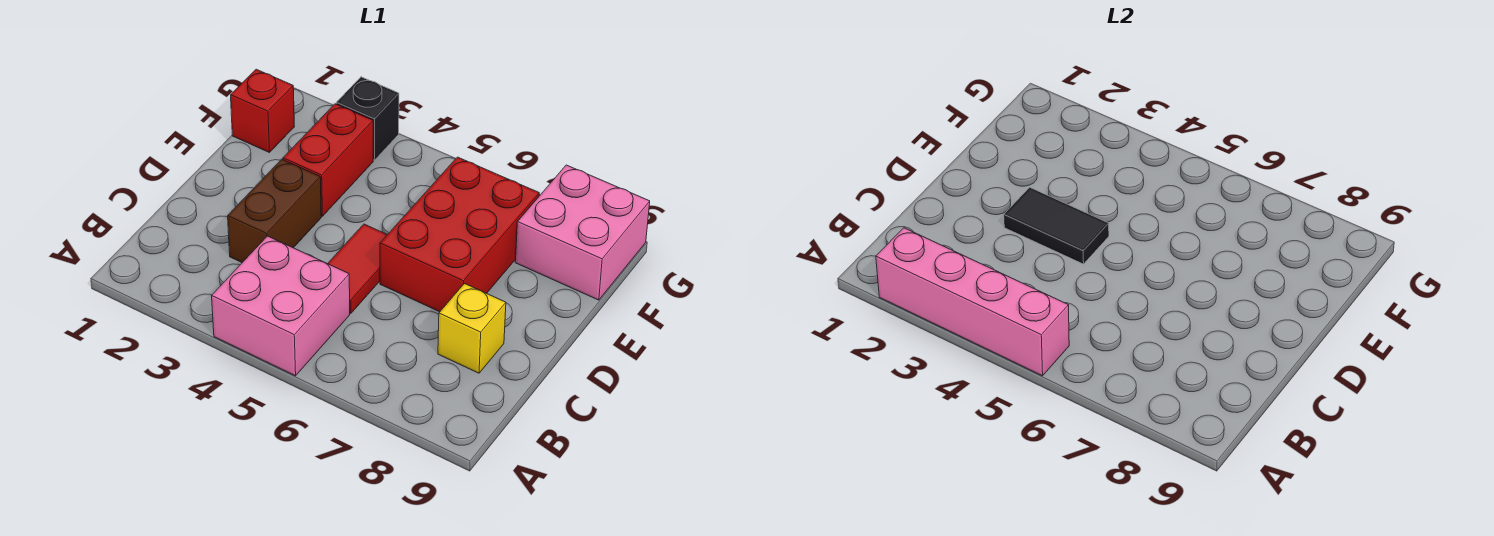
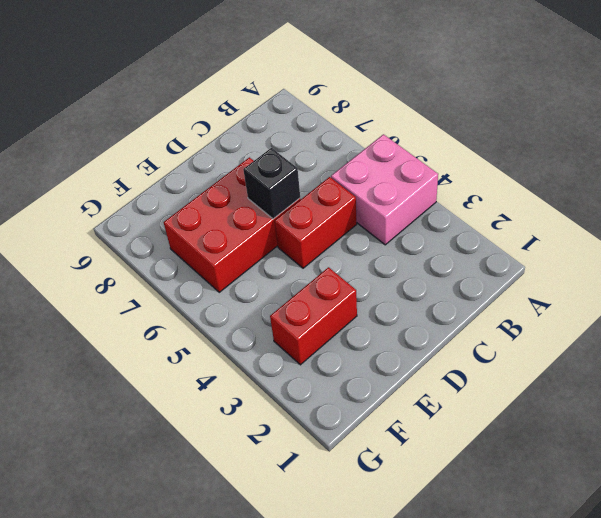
red 1x2 brick [275,177,357,268] -> red 1x2 tile [328,224,387,313]
black 1x1 brick [243,148,300,219] -> black 1x1 brick moved to [336,77,399,160]
none -> brown 1x2 brick [228,159,321,262]
none -> yellow 1x1 brick [438,284,506,373]

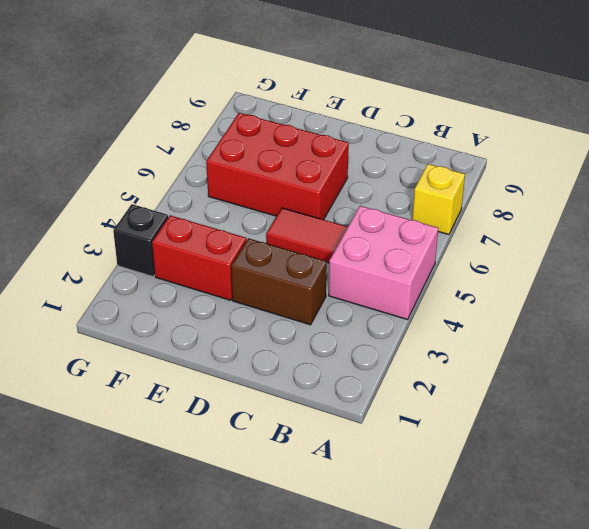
yellow 1x1 brick [412,164,465,235] -> yellow 1x1 brick moved to [438,284,506,373]
none -> red 1x1 brick [231,69,295,153]
none -> pink 2x2 brick [515,165,650,300]

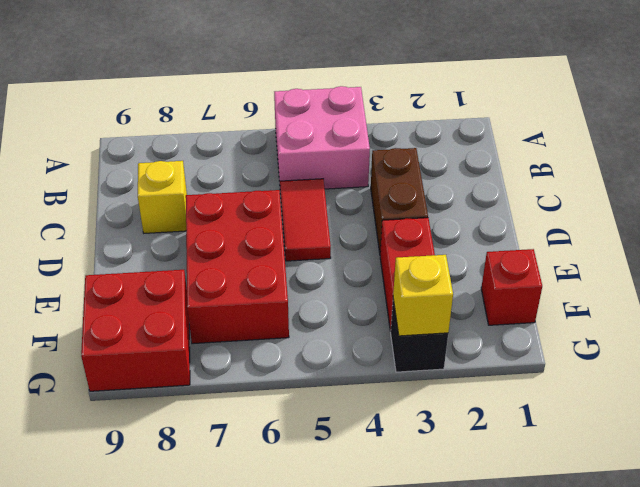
red 2x2 brick [81,270,190,391] -> pink 2x2 brick [515,165,650,300]
yellow 1x1 brick [393,255,453,336] -> none
none -> pink 1x4 brick [876,228,1069,376]
none -> black 1x2 tile [1004,187,1109,264]

